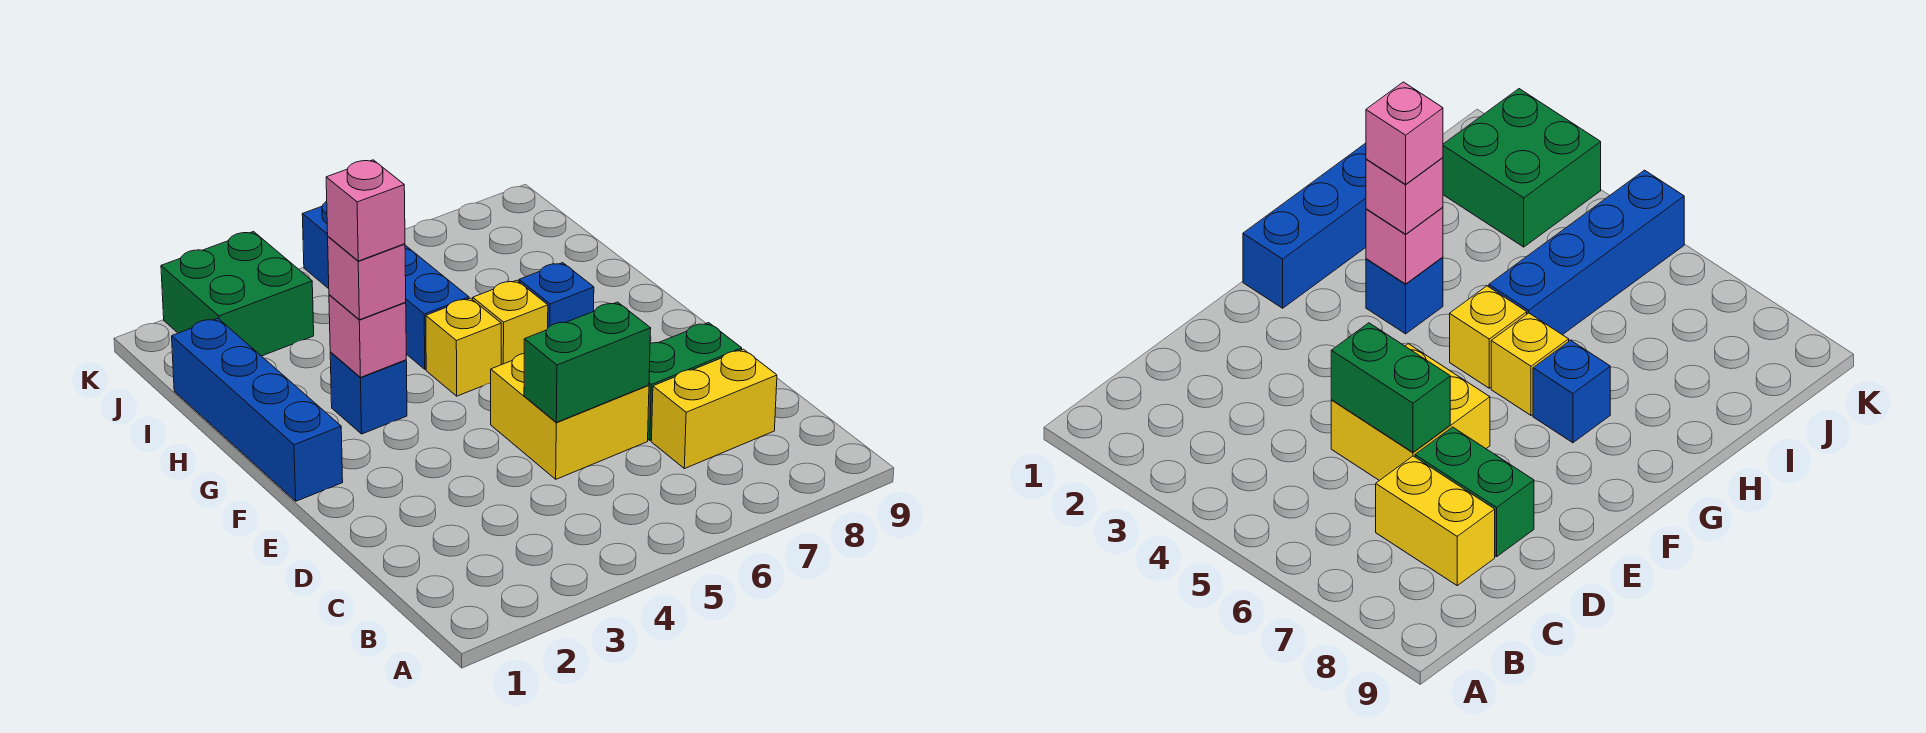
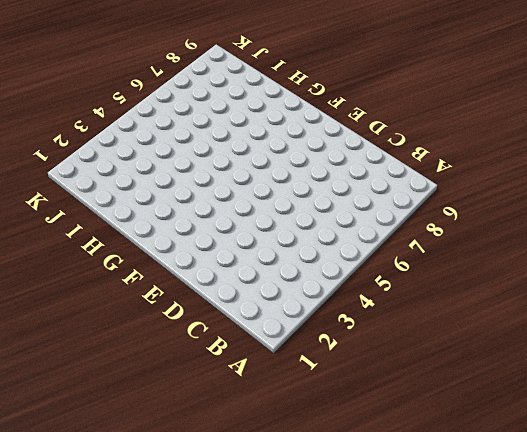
none -> yellow 1x2 brick [651,349,777,469]
none -> yellow 2x2 brick [491,354,649,479]
none -> green 1x2 brick [648,323,742,440]

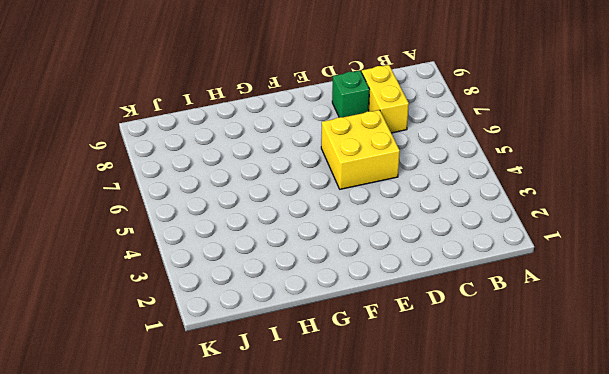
green 1x1 brick [332,71,369,117] -> green 1x2 brick [648,323,742,440]
none -> blue 1x4 brick [172,318,343,501]
none -> blue 1x1 brick [330,352,407,434]
none -> yellow 1x1 brick [426,298,501,396]

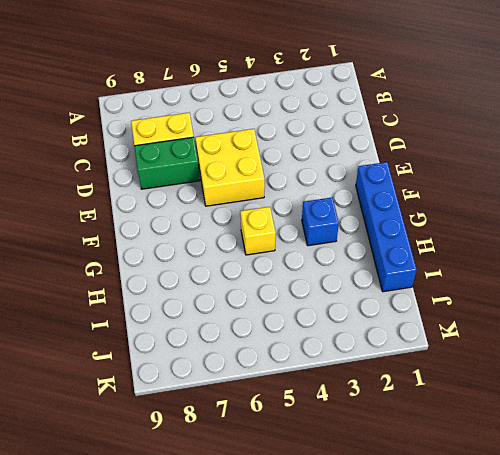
none -> yellow 1x1 brick [473,280,548,365]
none -> blue 1x1 brick [519,263,594,327]
none -> blue 1x4 brick [302,201,469,369]

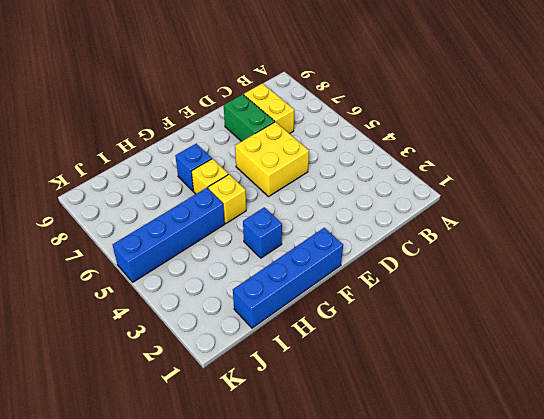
none -> green 2x2 brick [161,232,314,356]
none -> green 1x2 brick [524,302,651,422]
none -> pink 1x1 brick [329,295,406,377]

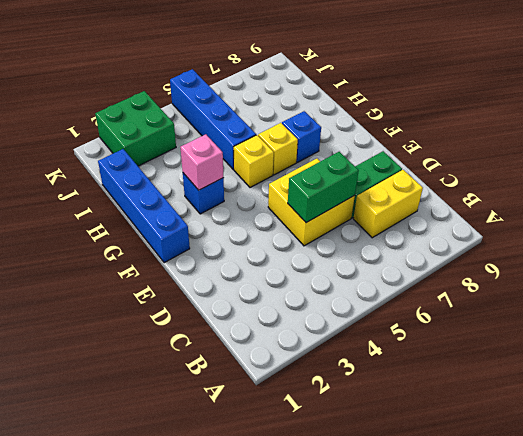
none -> pink 1x1 brick [328,237,406,320]
none -> pink 1x1 brick [326,160,405,261]

